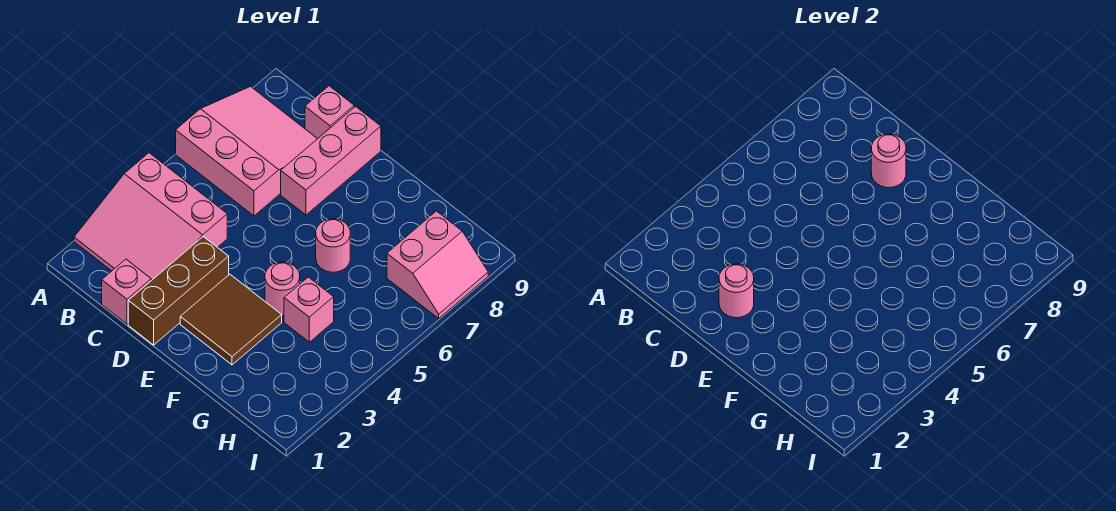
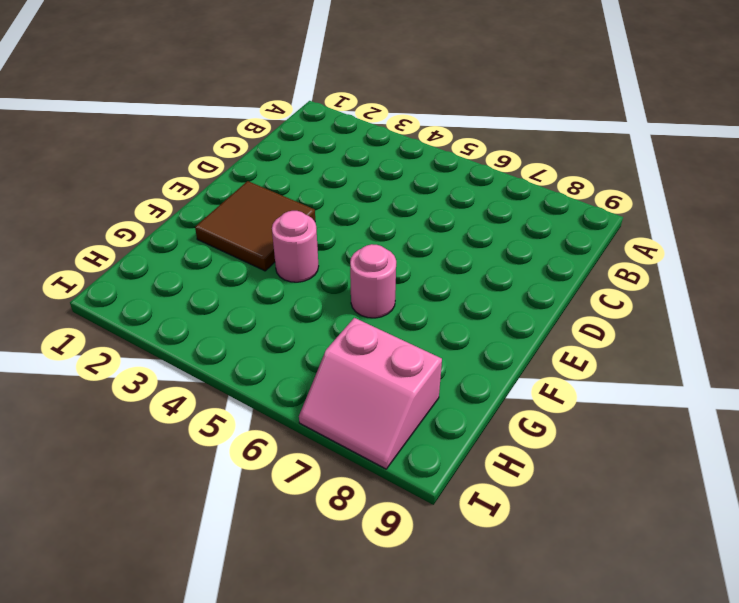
none -> pink 3x3 slope [74,153,227,281]
none -> pink 3x3 slope [176,87,317,216]
none -> pink 1x1 brick [102,259,151,324]

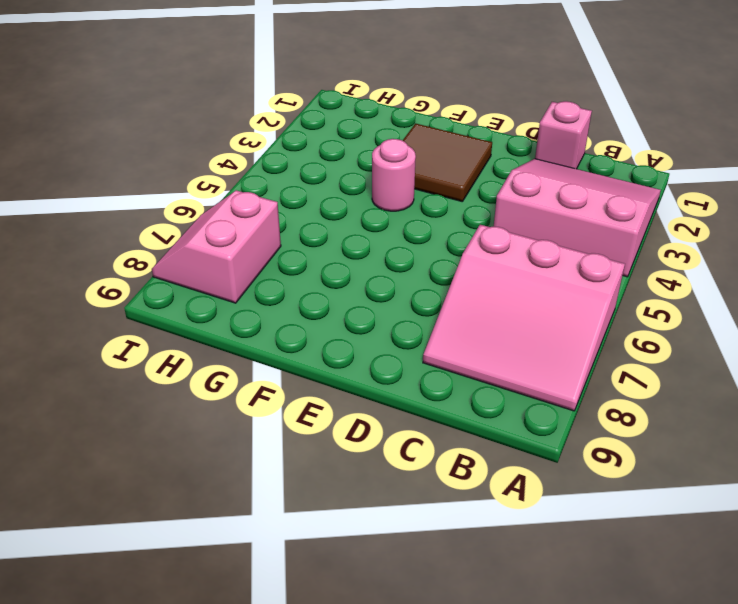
none -> pink 1x1 brick [305,86,354,139]
none -> brown 1x3 brick [128,237,229,345]
none -> pink 1x3 brick [281,106,381,215]

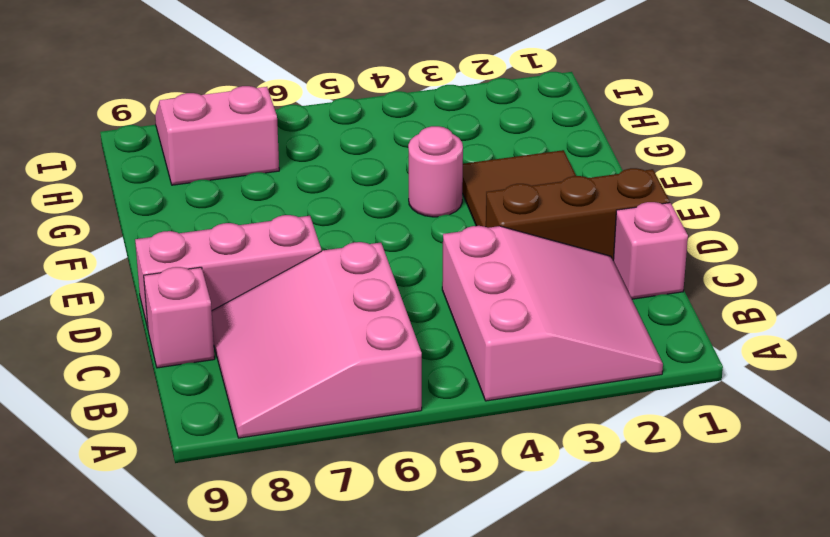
none -> pink 1x1 round brick [316,219,350,272]
none -> pink 1x1 brick [284,277,334,342]
none -> pink 1x1 round brick [719,264,754,318]

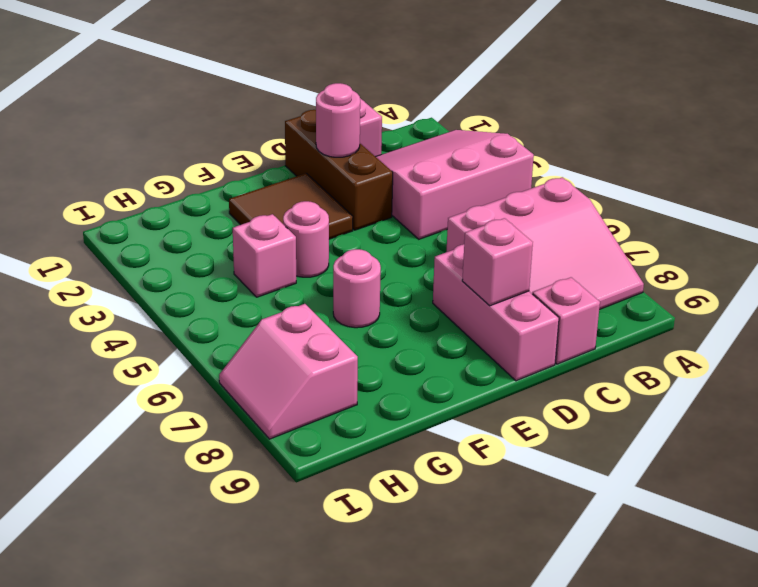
pink 1x1 brick [462,218,533,306] -> pink 1x1 round brick [871,134,906,188]

